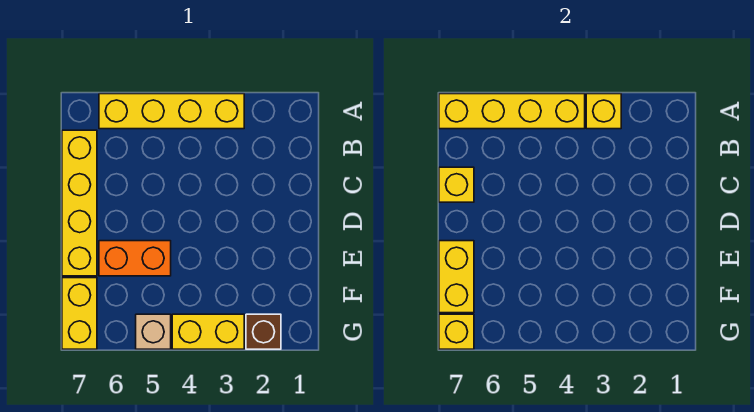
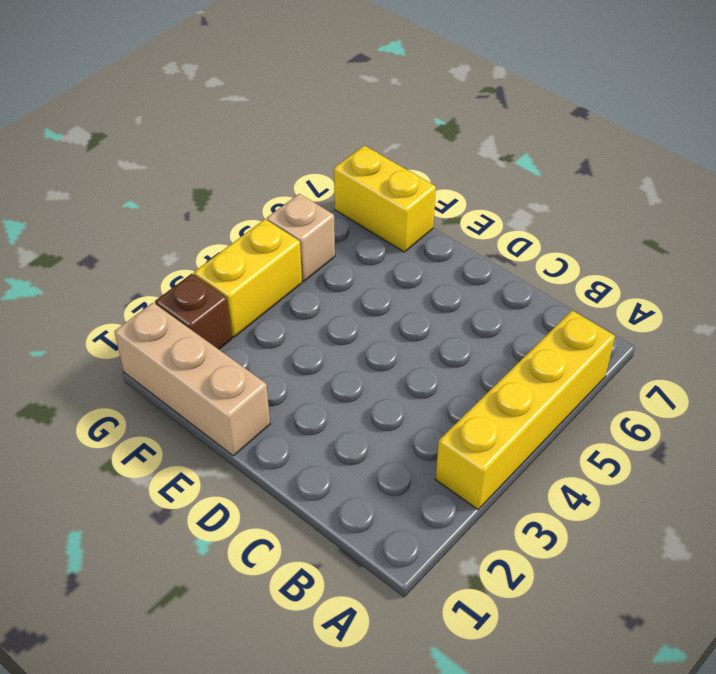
tan 1x3 brick [114,303,270,456] -> none
none -> yellow 1x4 brick [62,130,97,276]
none -> orange 1x2 brick [99,241,171,276]
none -> yellow 1x1 brick [586,94,621,129]

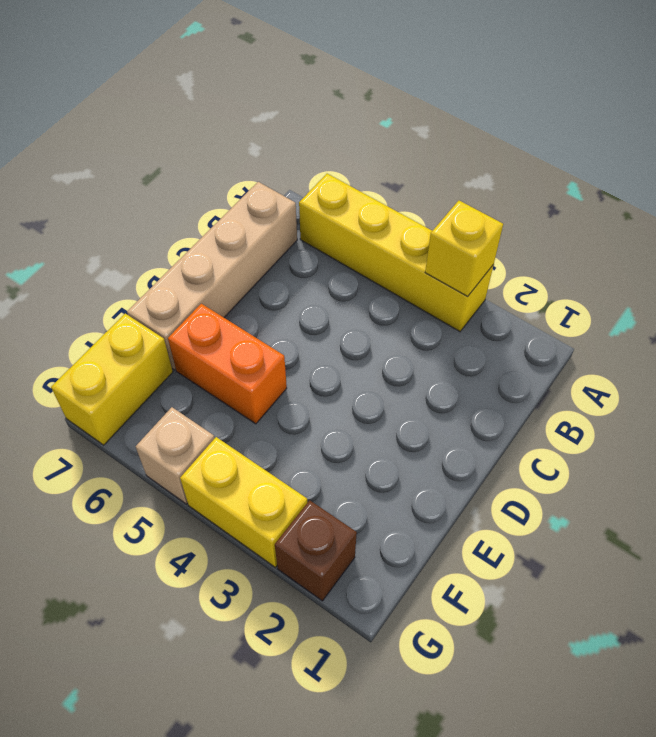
tan 1x4 brick [127,182,297,370] -> yellow 1x4 brick [62,130,97,276]
none -> yellow 1x4 brick [439,94,585,129]
none -> yellow 1x1 brick [439,167,474,202]
none -> yellow 1x2 brick [439,241,474,313]

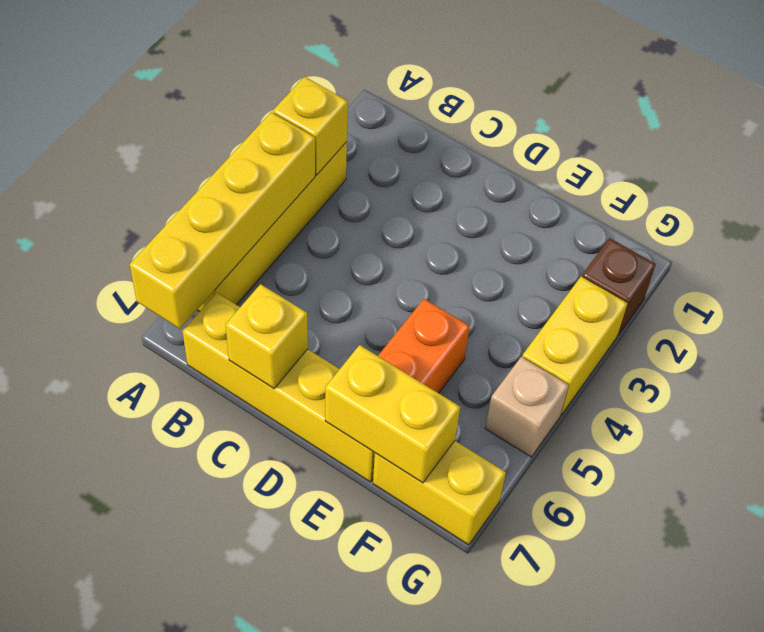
none -> yellow 1x1 brick [439,314,474,349]

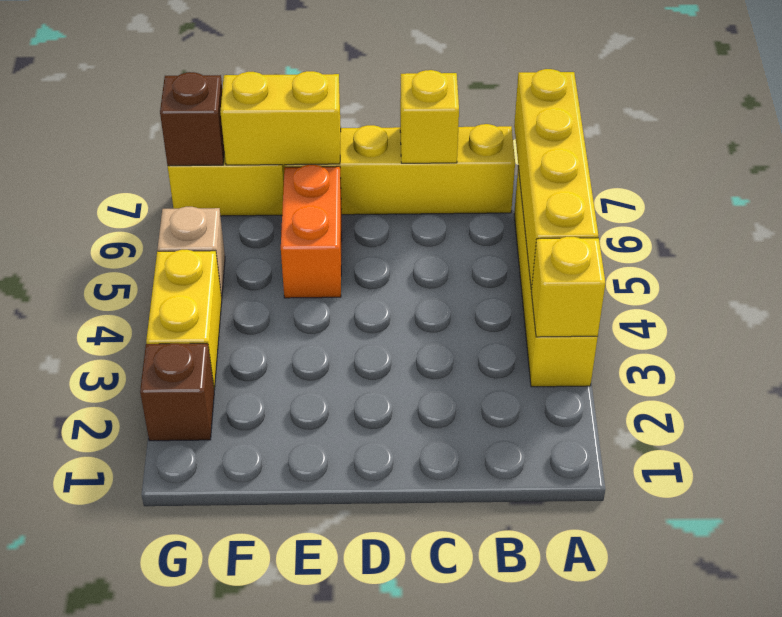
brown 1x1 brick [160,72,224,166] -> yellow 1x1 brick [439,314,474,349]

